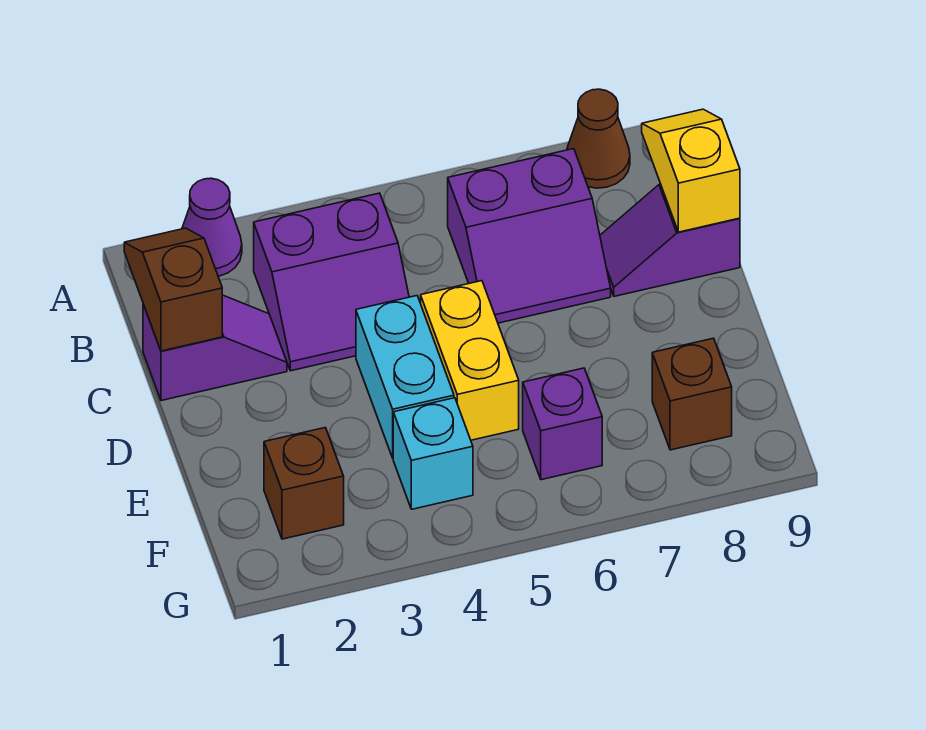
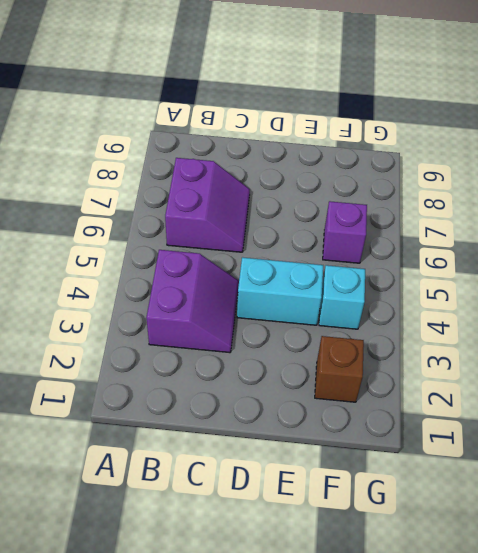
none -> purple 1x1 cone [182,178,242,276]
none -> brown 1x1 cone [567,89,630,188]
none -> purple 1x2 slope [143,295,287,401]

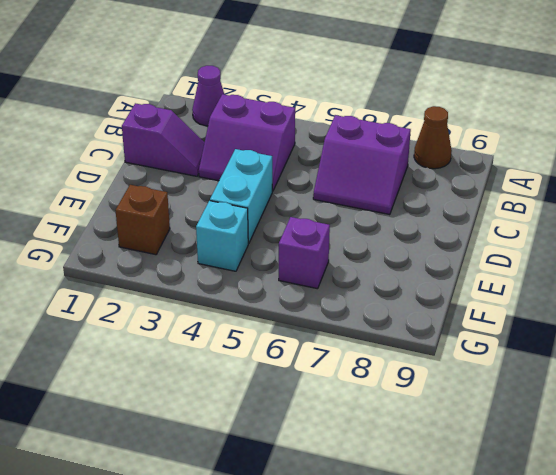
none -> purple 1x2 slope [600,184,740,296]
none -> yellow 1x2 brick [421,281,519,440]
none -> brown 1x1 brick [652,338,732,450]

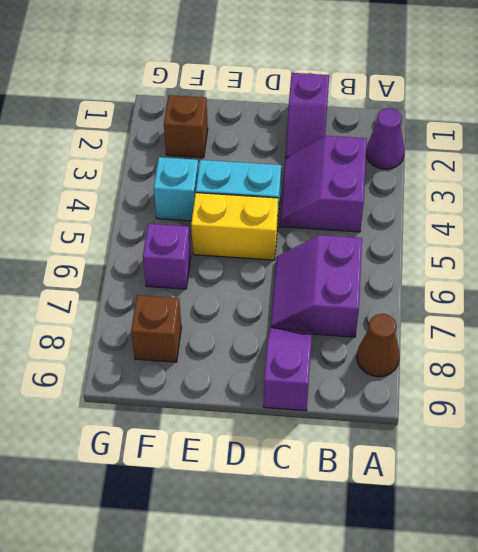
none -> brown 1x2 slope [124,228,222,351]
none -> yellow 1x2 slope [642,109,740,232]

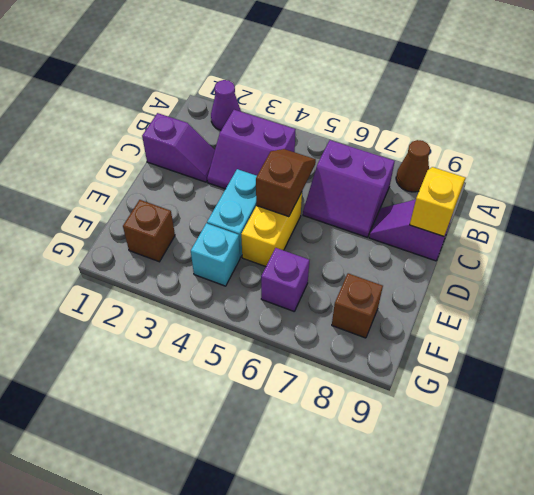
brown 1x2 slope [256,149,316,217] -> brown 1x2 slope moved to [124,228,222,351]

